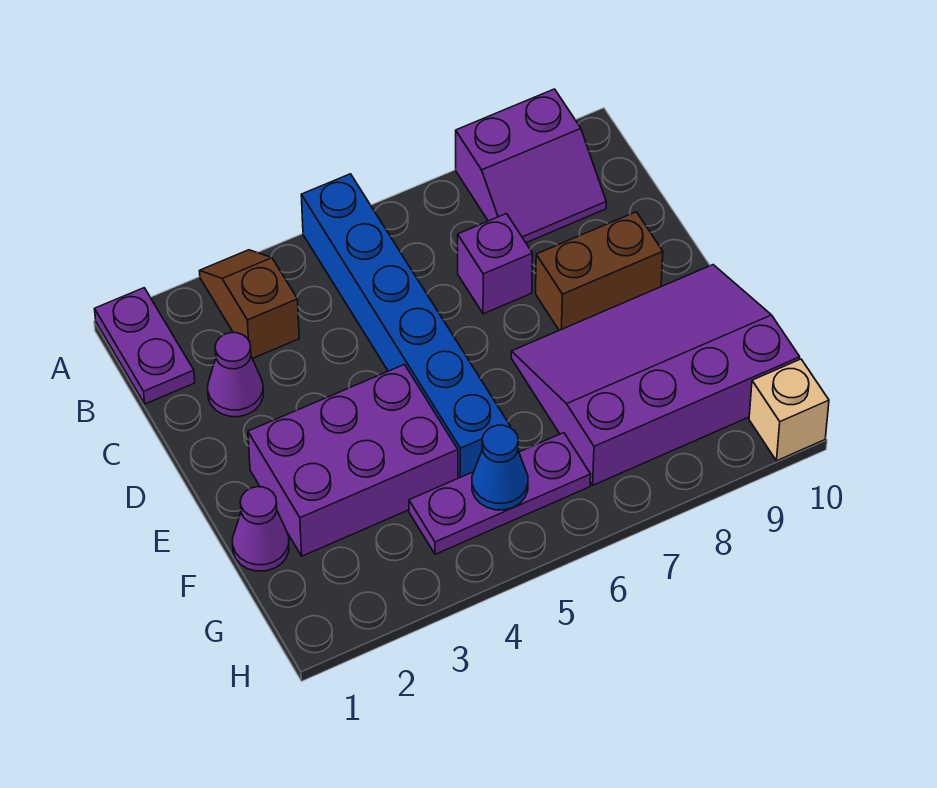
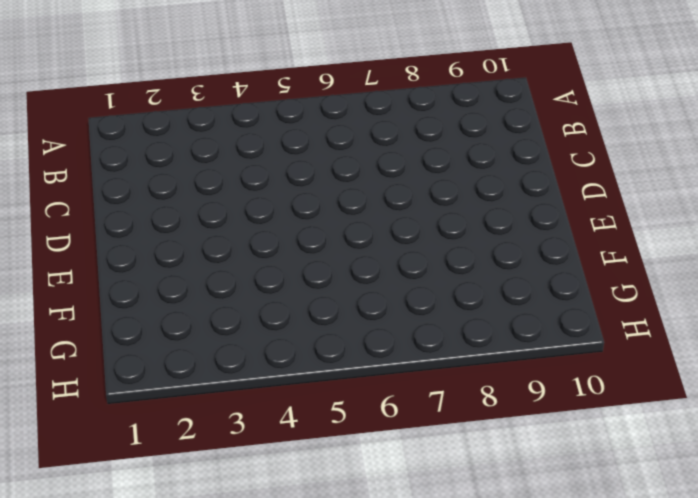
none -> purple 1x2 plate [95,288,195,404]
none -> brown 1x2 slope [200,250,299,359]
none -> blue 1x6 brick [301,174,511,478]

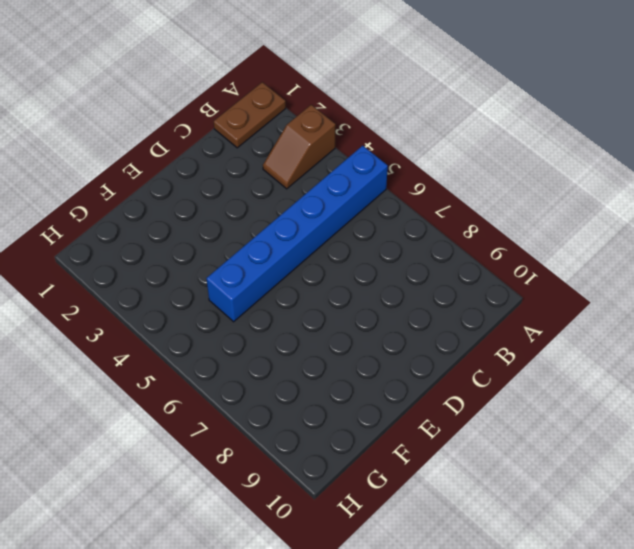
brown 1x2 plate [214,82,286,148] -> purple 1x2 plate [95,288,195,404]
brown 1x2 slope [263,105,336,189] -> brown 1x2 slope turned to [200,250,299,359]
none -> purple 2x2 slope [456,89,606,243]
none -> purple 1x1 cone [208,333,263,417]
none -> purple 1x1 brick [458,214,532,314]

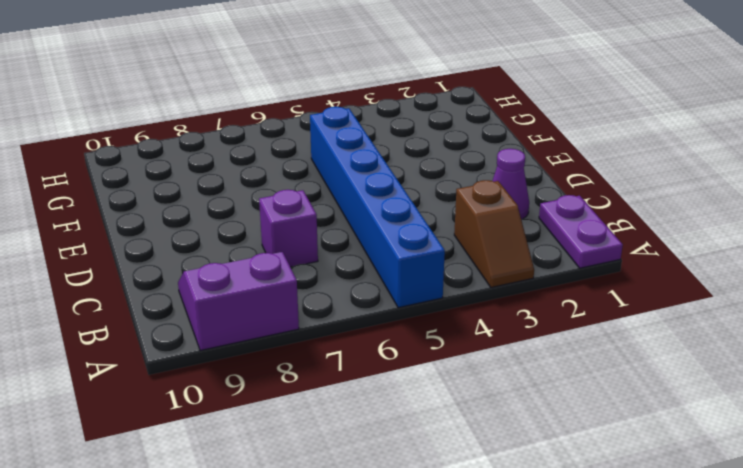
none -> brown 1x2 brick [536,212,663,330]
none -> purple 2x3 brick [248,364,458,556]
none -> purple 3x4 slope [511,265,800,485]

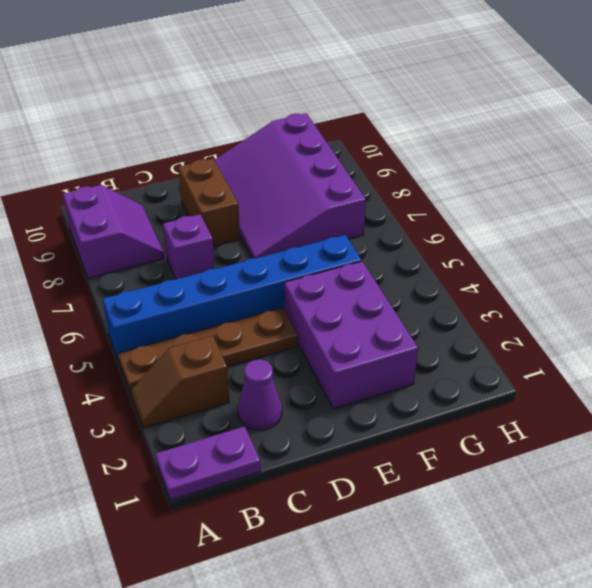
brown 1x4 plate [118,308,298,393] -> none
none -> purple 1x1 cone [233,487,289,571]
none -> purple 1x3 plate [409,433,591,554]
none -> tan 1x1 brick [749,359,829,461]

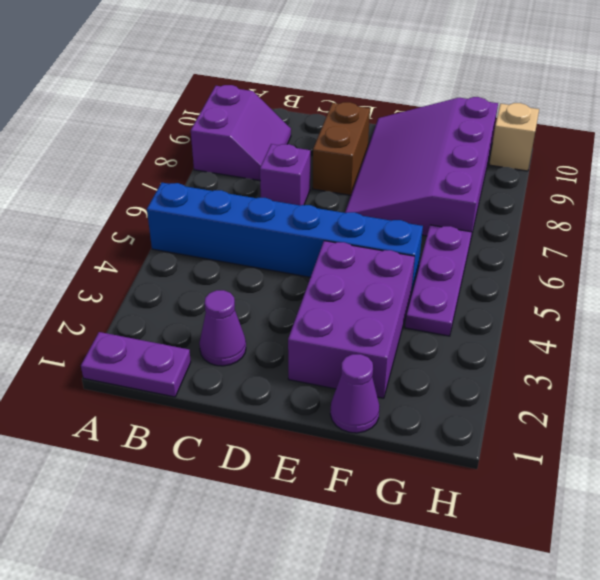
none -> brown 1x2 slope [200,250,299,359]
none -> blue 1x1 cone [472,425,528,510]

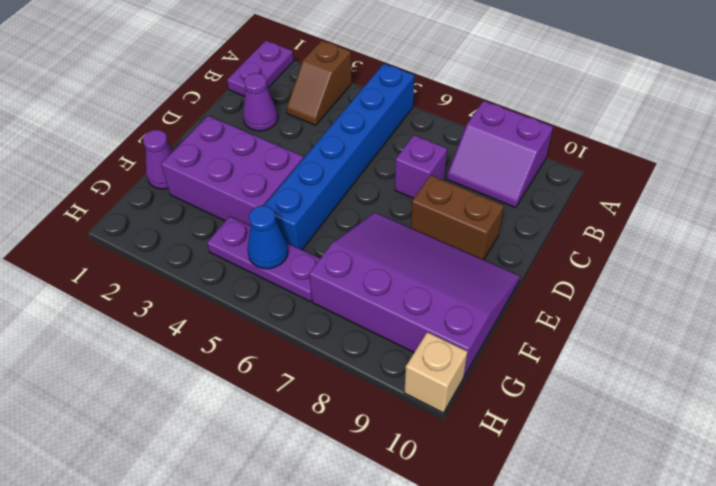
brown 1x2 slope [286,40,352,125] -> brown 1x2 slope turned to [200,250,299,359]

